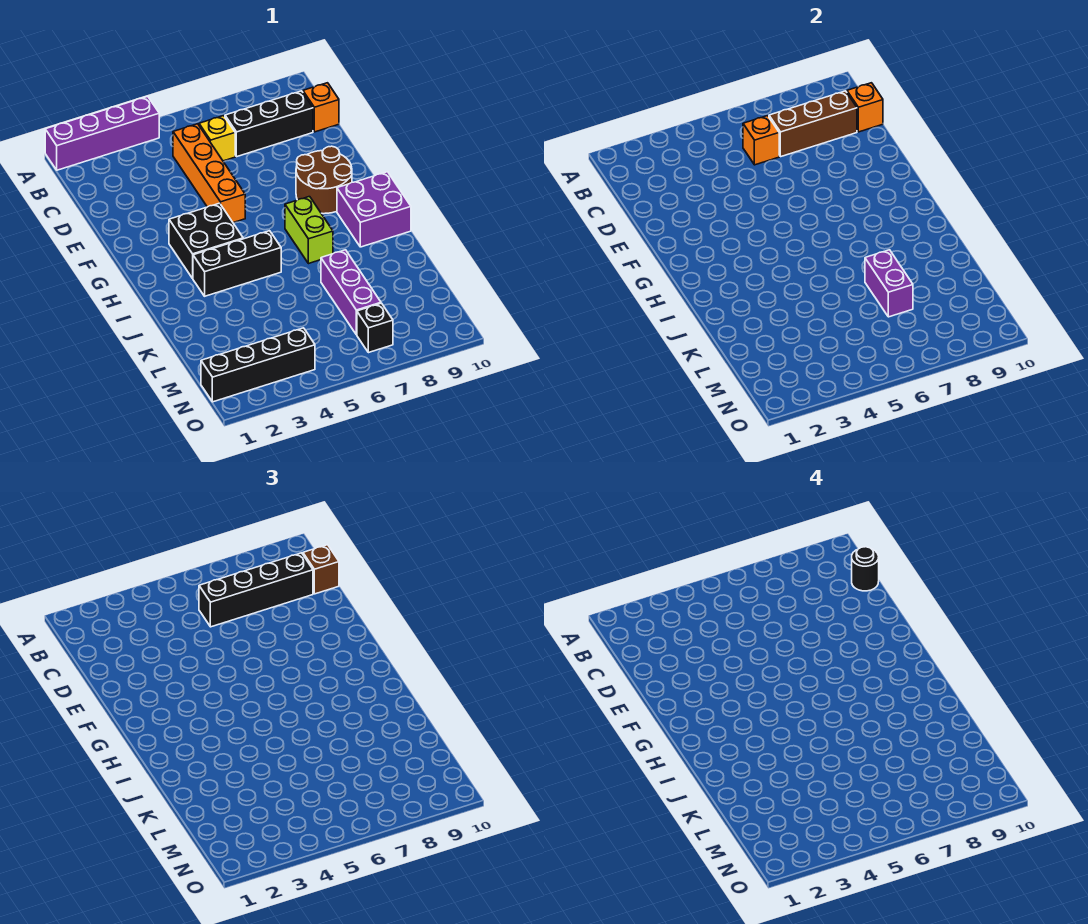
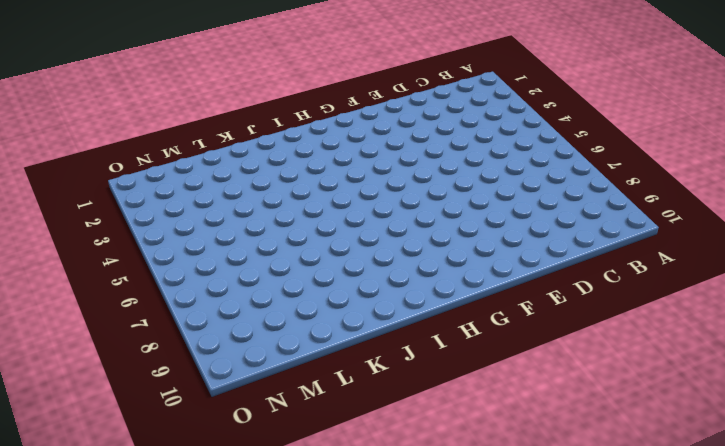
none -> purple 1x4 brick [45,96,159,170]
none -> orange 1x4 brick [173,124,245,223]
none -> yellow 1x1 brick [199,116,235,161]

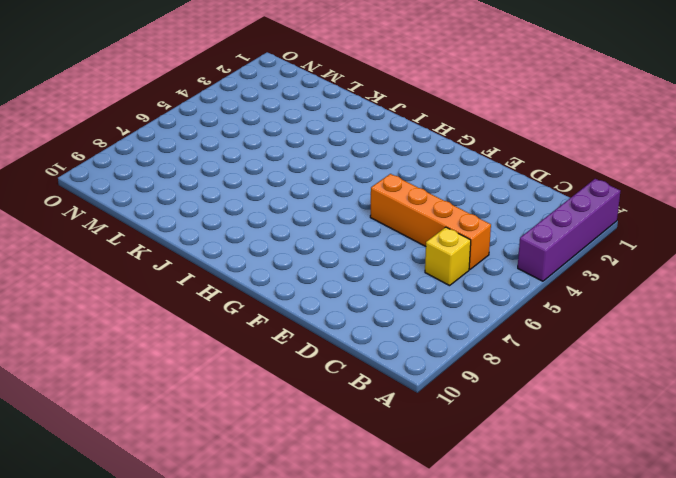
none -> black 1x3 brick [225,91,313,157]
none -> orange 1x1 brick [303,83,339,132]
none -> brown 2x2 round brick [296,146,352,214]

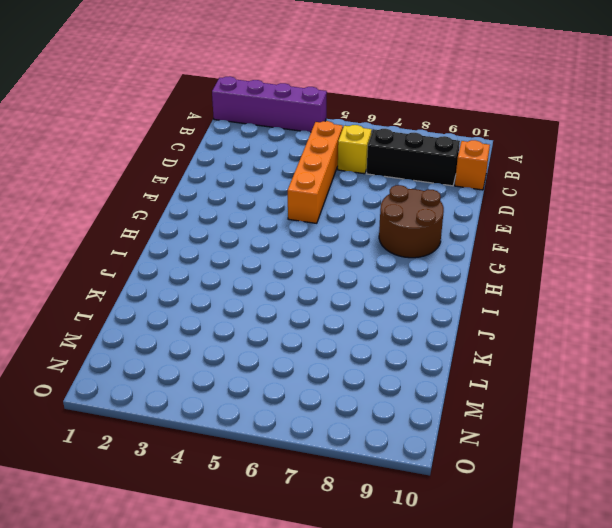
none -> black 2x2 brick [169,203,243,278]
none -> lime 1x2 brick [285,197,333,264]
none -> purple 2x2 brick [337,172,411,247]

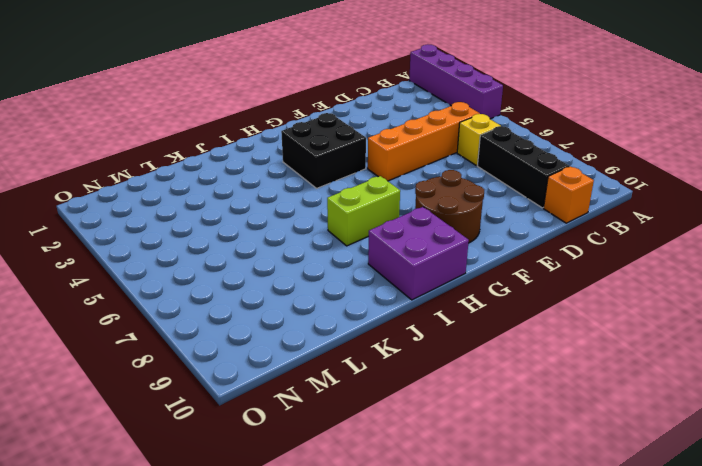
none -> black 1x3 brick [193,231,281,296]
none -> purple 1x3 brick [321,250,381,335]
none -> black 1x4 brick [201,328,315,402]

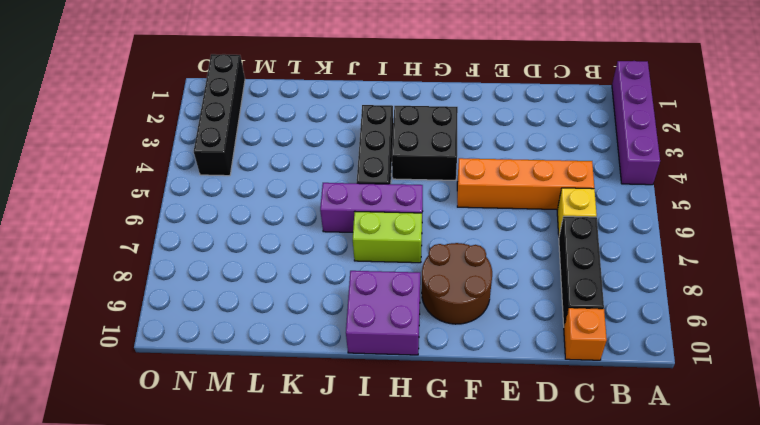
purple 1x3 brick [320,183,423,232] -> purple 1x3 brick moved to [321,250,381,335]
none -> black 1x1 brick [357,303,393,353]
none -> orange 1x1 brick [743,116,779,165]
none -> brown 1x3 brick [769,91,857,157]

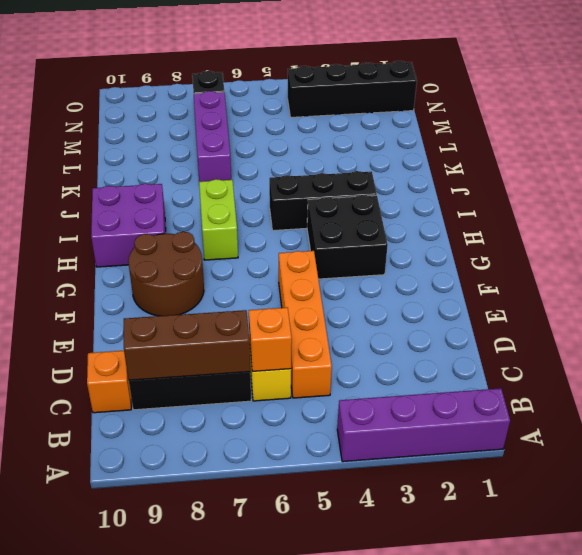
none -> orange 1x1 brick [847,83,883,132]
none -> purple 1x2 brick [865,250,913,317]
none -> black 1x4 brick [199,553,313,627]

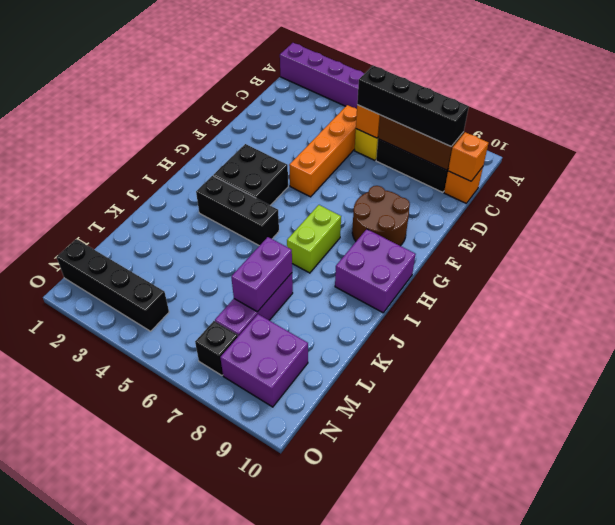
purple 2x2 brick [220,314,308,407] -> none
none -> brown 1x1 brick [303,545,339,594]
none -> black 1x1 round brick [852,547,879,591]

